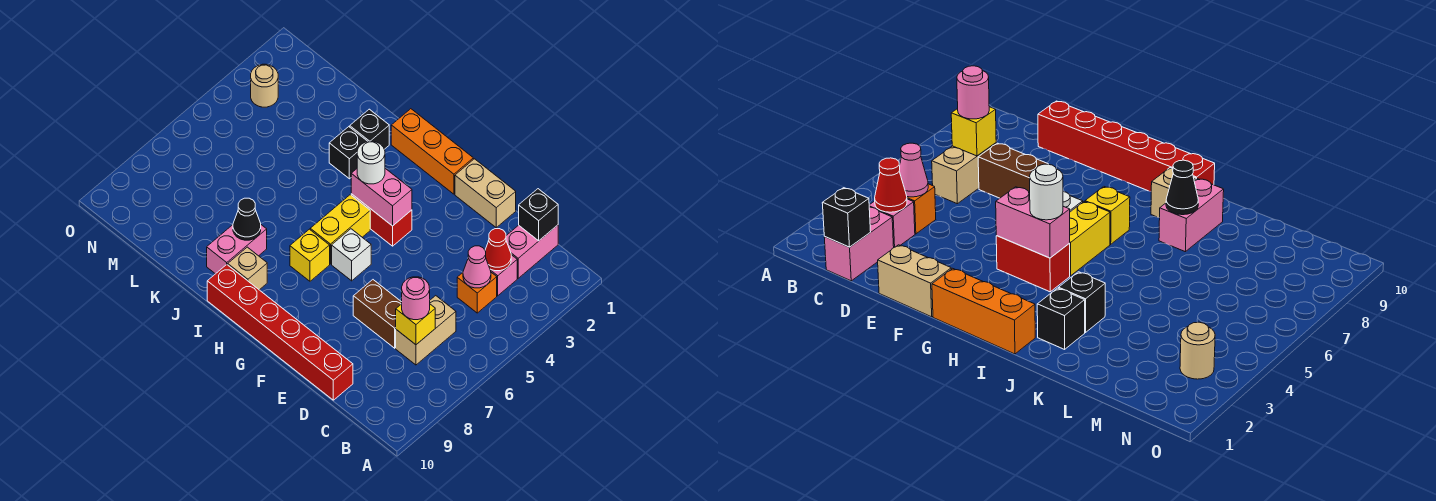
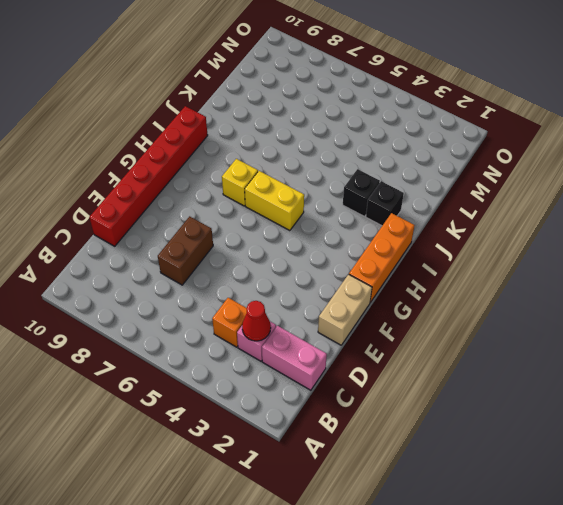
none -> tan 1x2 brick [396,296,456,365]
none -> red 1x2 brick [351,194,412,246]
none -> white 1x1 brick [332,229,371,281]

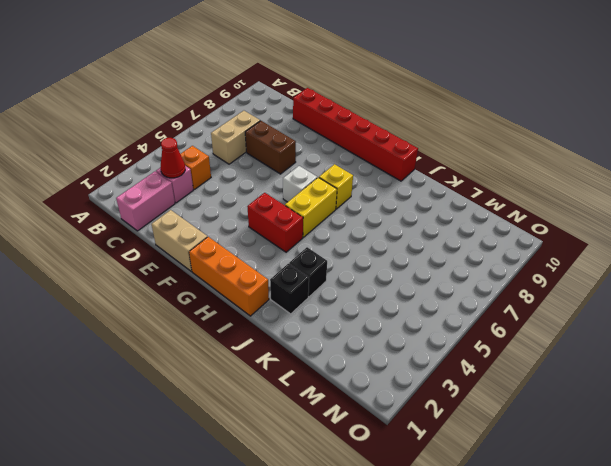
none -> tan 1x1 brick [228,247,267,290]
none -> pink 1x2 brick [207,225,267,274]
none -> tan 1x1 round brick [251,64,278,107]

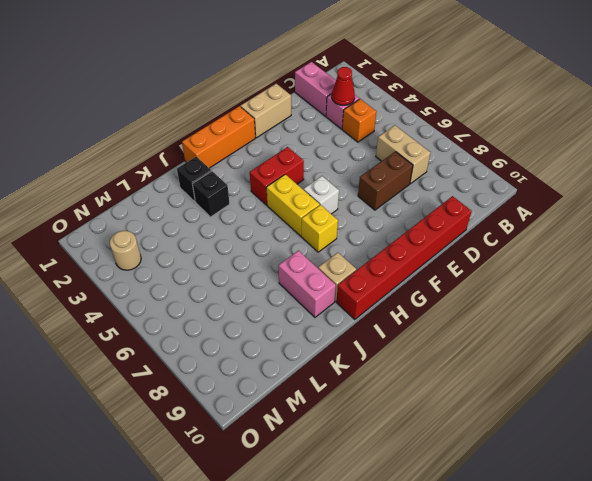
none -> black 1x1 brick [519,189,558,241]
none -> pink 1x1 cone [463,246,491,288]
none -> yellow 1x1 brick [396,304,435,345]

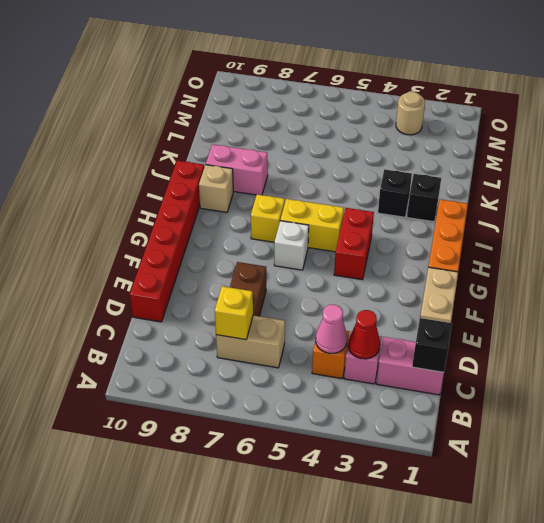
none -> pink 1x2 brick [351,168,412,226]
none -> black 1x1 cone [233,198,261,240]
none -> pink 1x1 round brick [401,277,430,320]

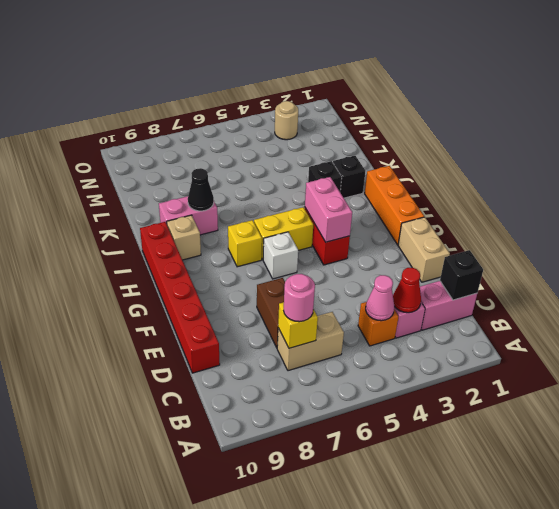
none -> white 1x1 round brick [357,141,385,184]

